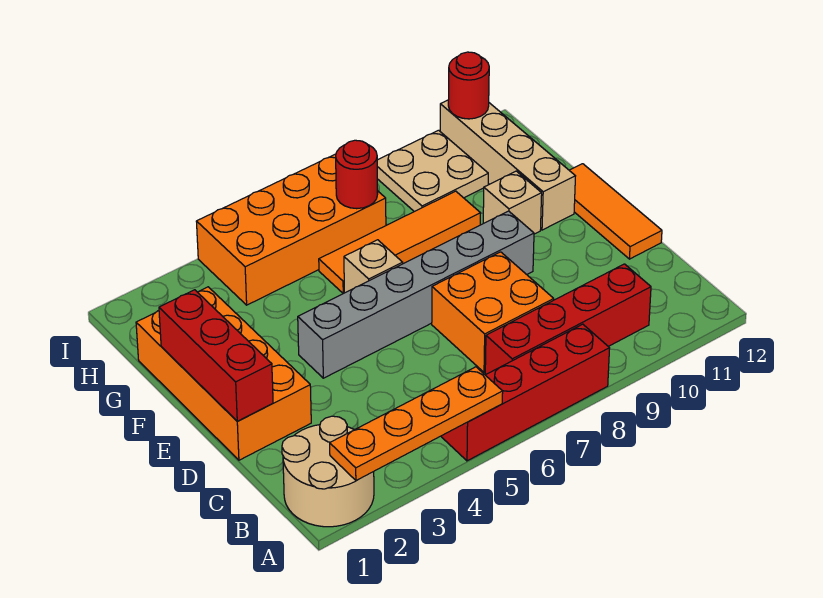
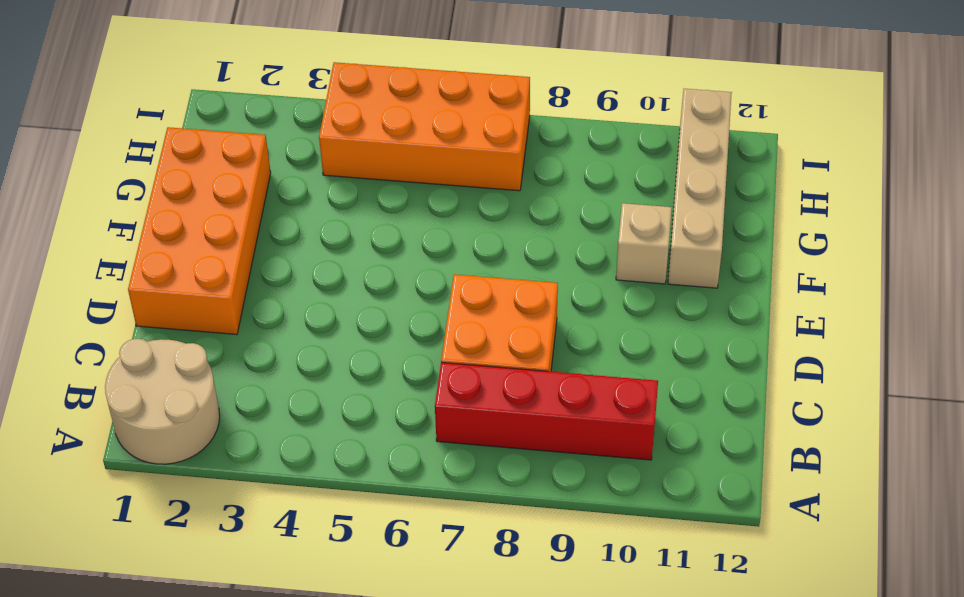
none -> red 1x4 brick [441,324,610,461]
none -> orange 1x3 tile [569,164,662,259]
none -> grey 1x6 brick [298,211,534,378]

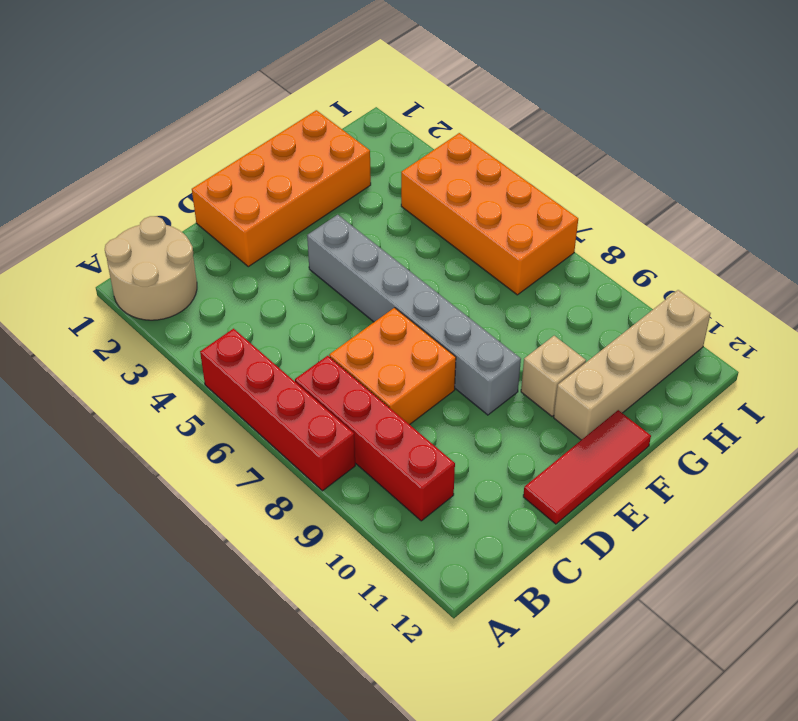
red 1x3 tile [523,410,651,524] -> orange 1x3 tile [569,164,662,259]
none -> tan 1x1 brick [344,240,403,293]
none -> orange 1x4 tile [319,191,481,293]
none -> tan 2x2 plate [377,130,488,212]

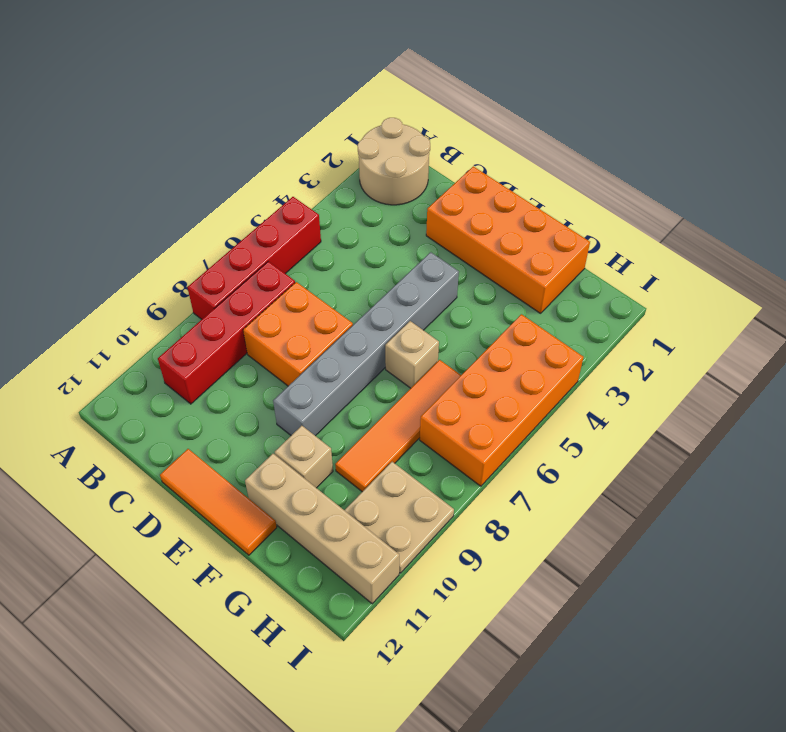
none -> orange 1x4 plate [330,367,503,481]
none -> red 1x3 brick [159,290,273,421]
none -> red 1x1 round brick [336,140,378,209]

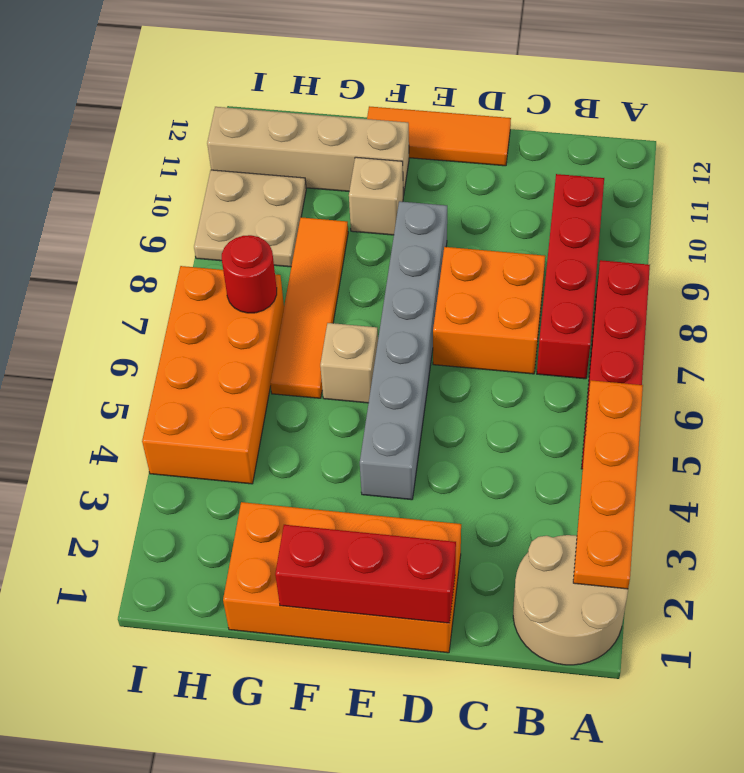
none -> red 1x1 round brick [448,52,489,119]

